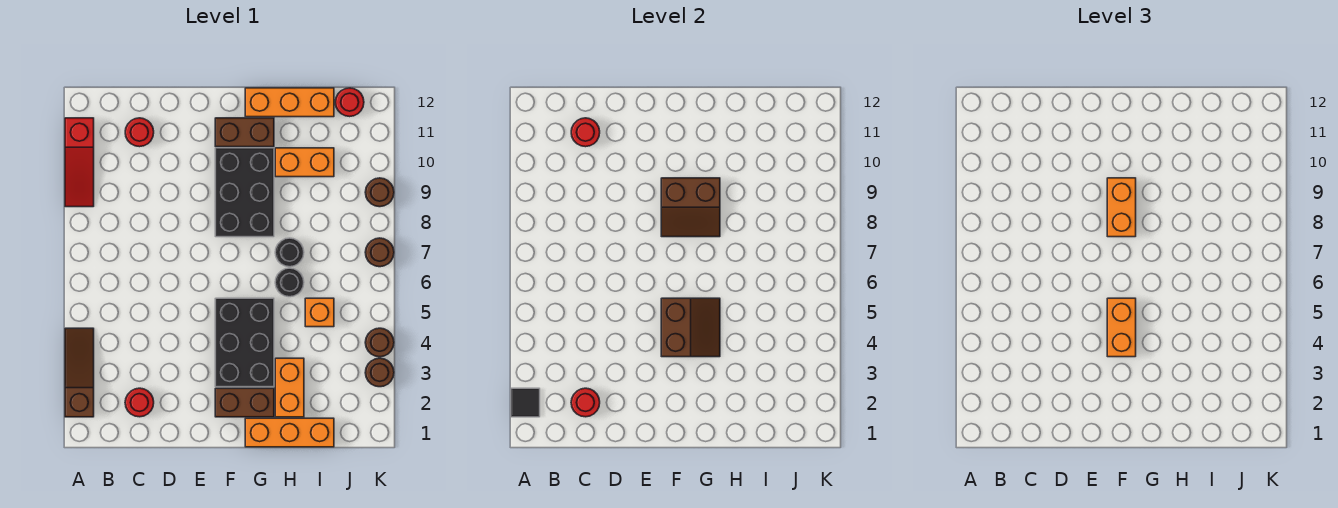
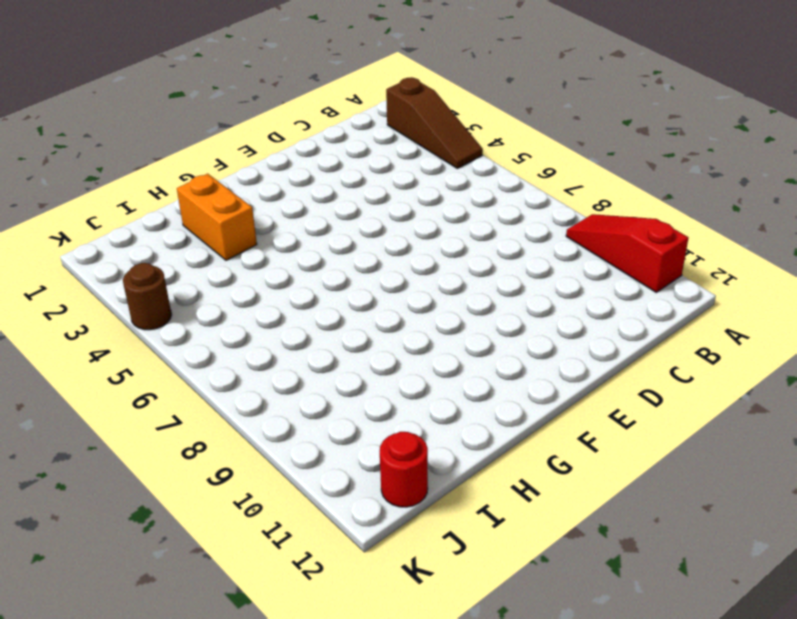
none -> red 1x1 round brick [125,388,154,417]
none -> red 1x1 round brick [125,118,154,147]
none -> brown 1x2 brick [215,388,274,417]

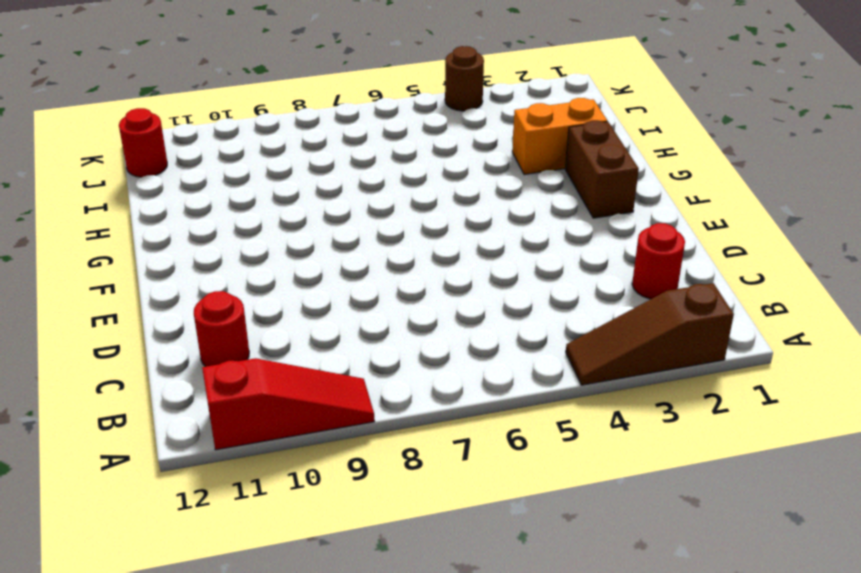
none -> black 2x3 brick [215,298,274,387]
none -> black 2x3 brick [215,148,274,237]
none -> brown 1x2 brick [215,118,274,147]

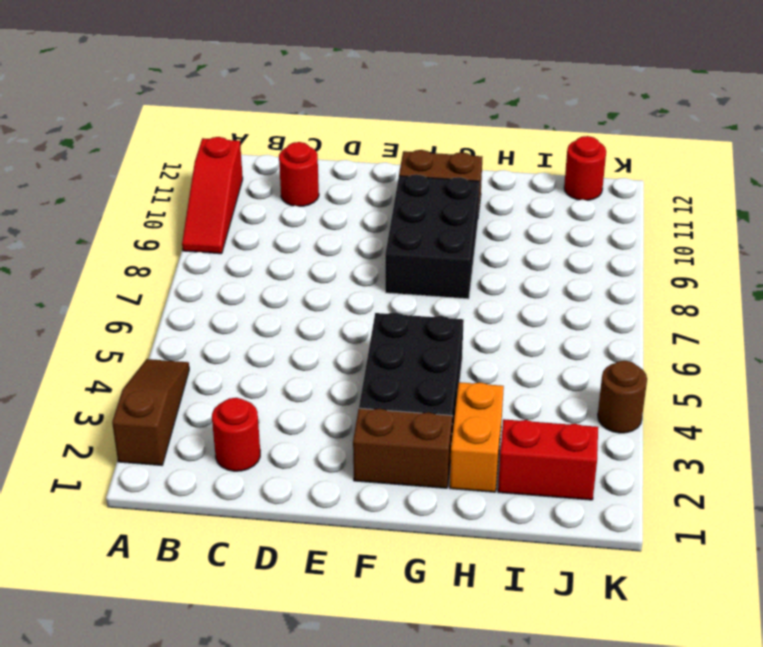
red 1x2 brick [498,419,598,500] -> none
none -> orange 1x3 brick [245,418,334,447]
none -> orange 1x3 brick [245,88,334,117]
none -> black 1x1 round brick [275,268,304,297]

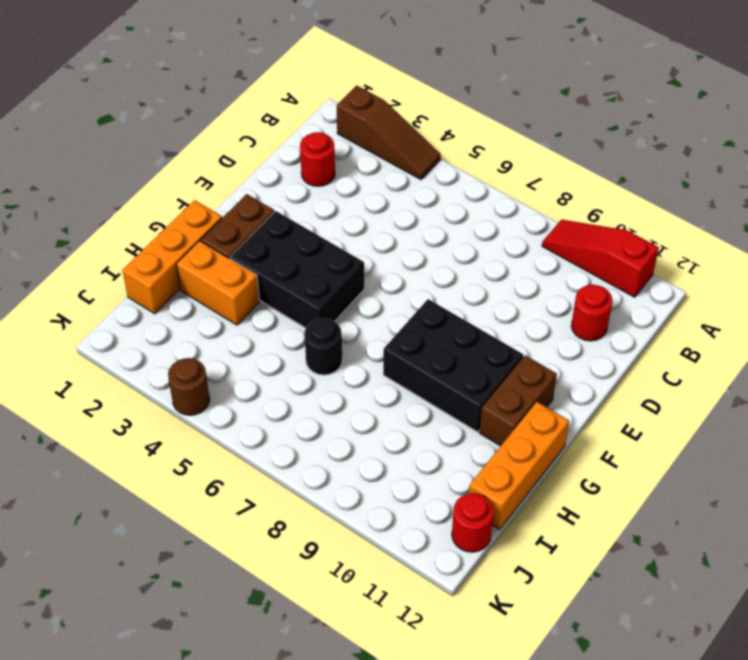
none -> black 1x1 round brick [275,238,304,267]
none -> orange 1x2 brick [275,148,334,177]
none -> orange 1x1 brick [305,298,334,327]

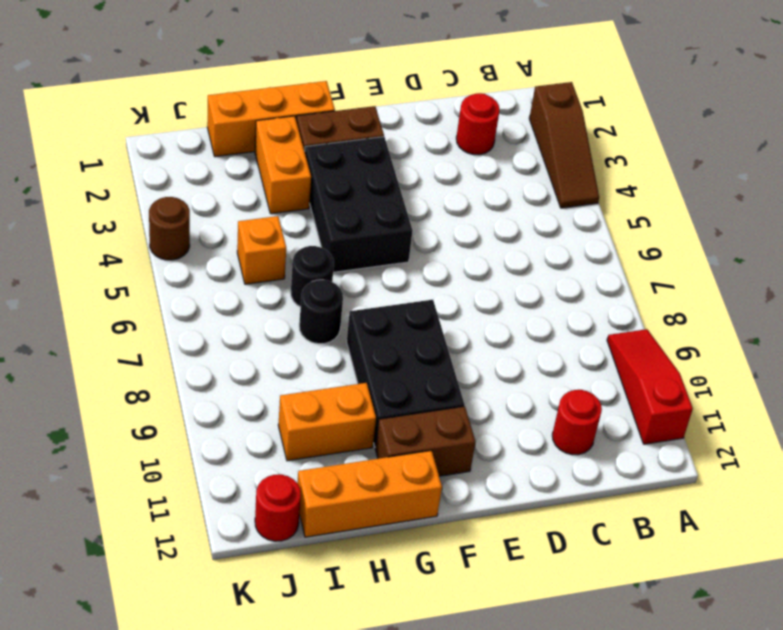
none -> brown 1x1 round brick [365,358,394,387]
none -> brown 1x1 round brick [365,238,394,267]
none -> brown 1x1 round brick [365,178,394,207]

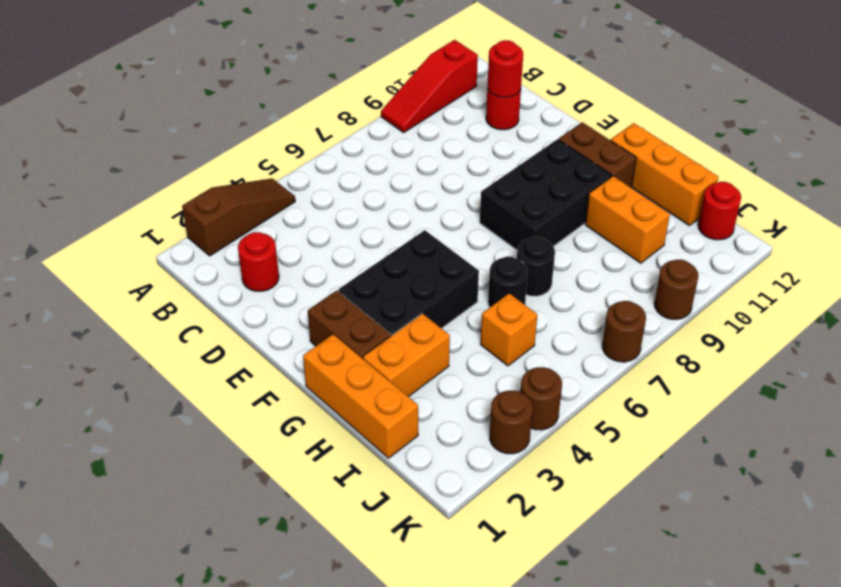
none -> black 1x1 tile [511,388,540,417]
none -> red 1x1 round brick [571,388,600,417]
none -> brown 2x2 slope [661,298,720,357]

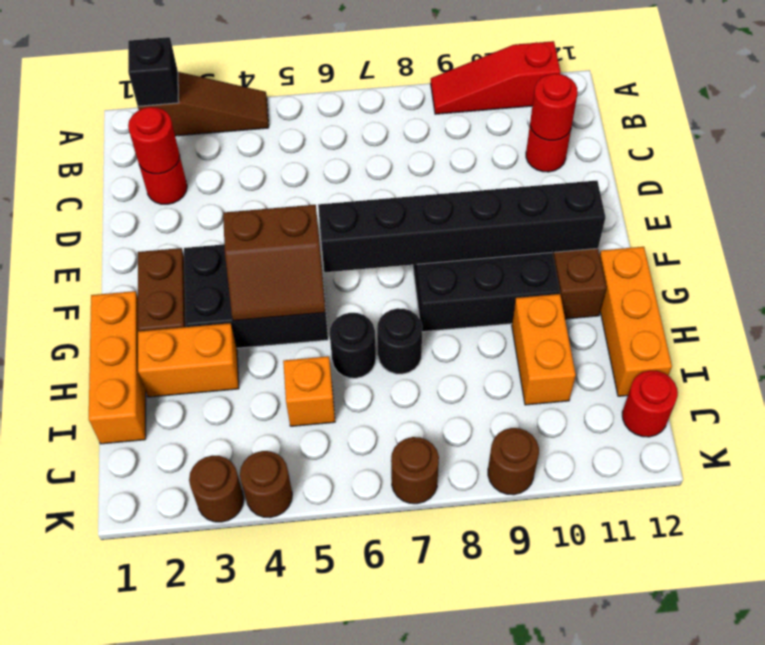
black 1x1 brick [128,37,179,106] -> black 1x1 tile [511,388,540,417]
black 1x6 brick [318,181,605,272] -> brown 2x2 slope [661,178,720,237]
none -> orange 1x2 brick [1107,298,1136,357]
none -> orange 1x2 brick [1107,178,1136,237]

